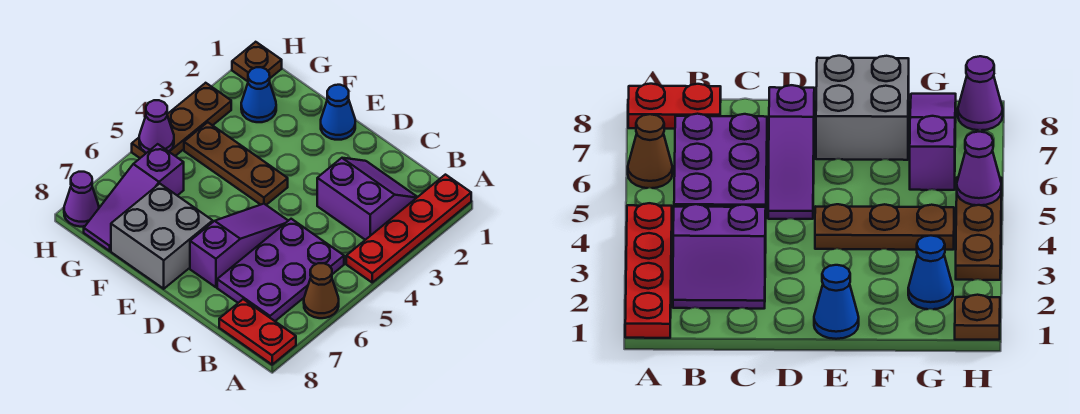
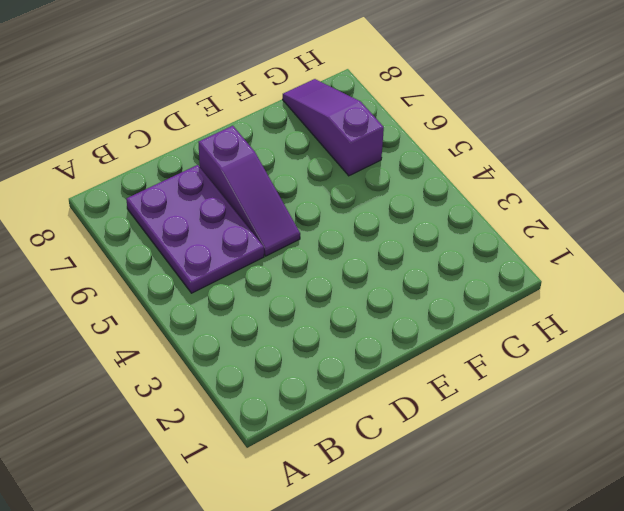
none -> red 1x4 plate [346,175,471,282]
none -> brown 1x1 cone [304,263,339,318]
none -> red 1x2 plate [219,299,296,365]

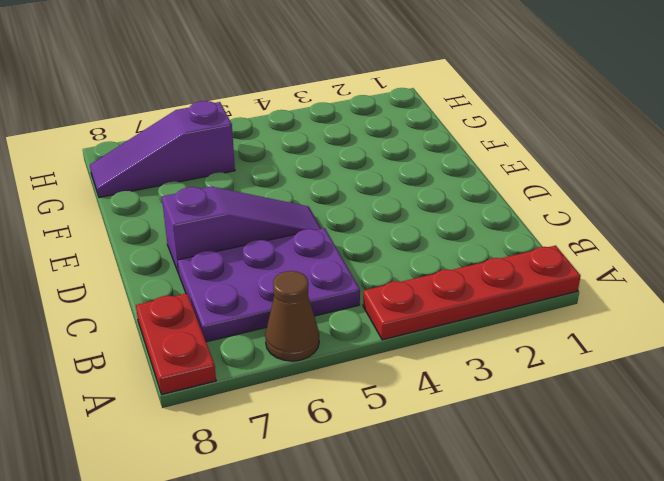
none -> purple 2x2 slope [317,158,417,240]
none -> blue 1x1 cone [321,85,355,140]
none -> brown 1x3 plate [184,122,288,205]

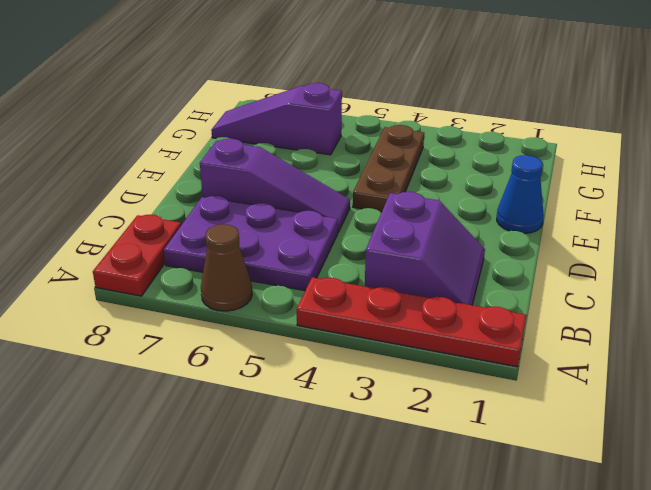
none -> grey 2x2 brick [111,184,213,289]
none -> blue 1x1 cone [241,67,276,122]
none -> brown 1x1 plate [232,42,282,81]

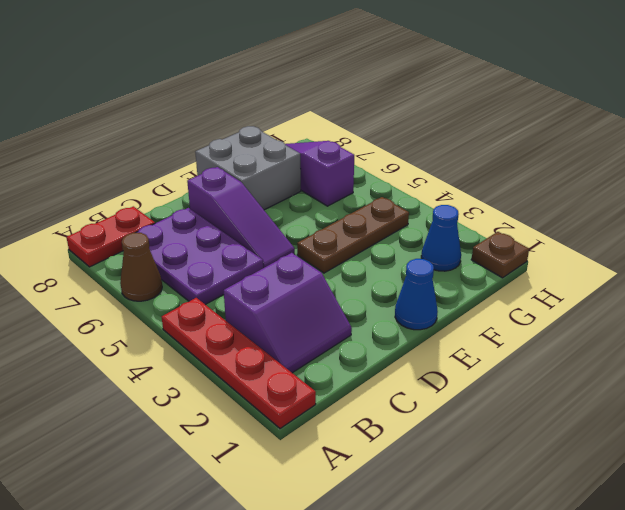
none -> brown 1x3 plate [132,83,231,158]
none -> purple 1x1 cone [64,172,99,227]
none -> purple 1x1 cone [139,100,174,153]

